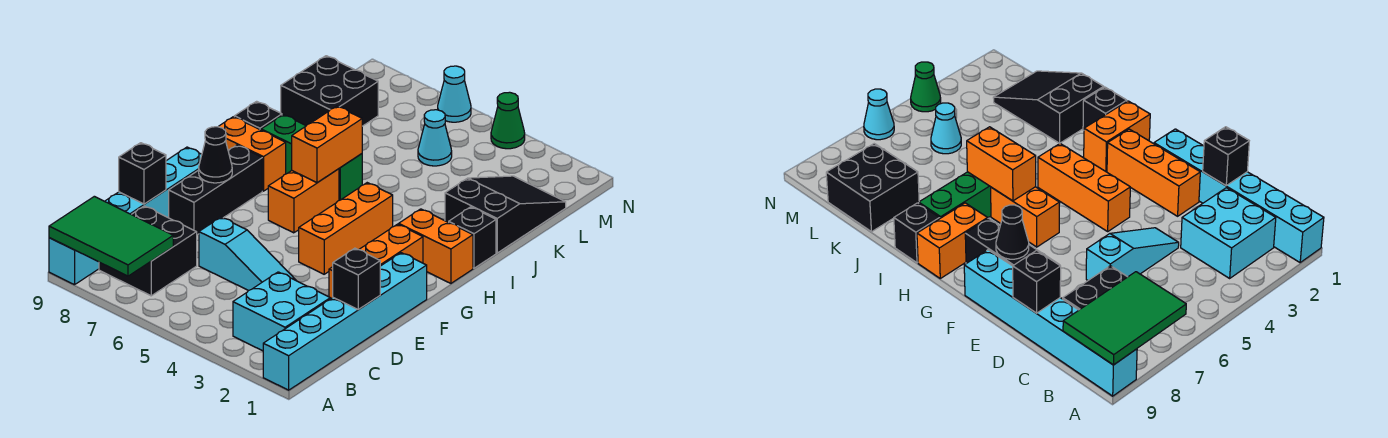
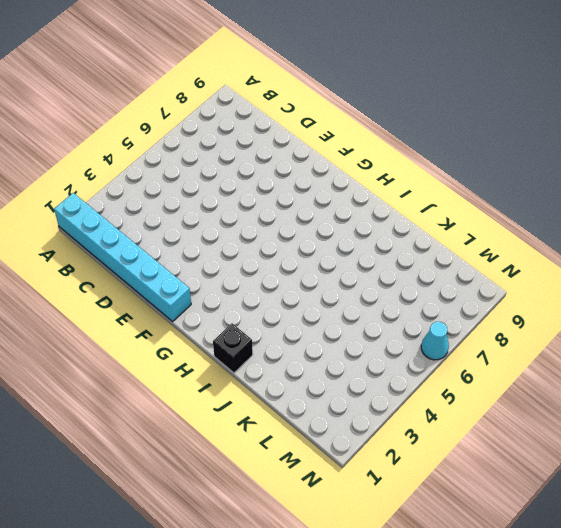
none -> cyan 1x6 brick [49,147,202,285]
none -> cyan 2x2 brick [233,272,330,351]
none -> black 2x2 brick [99,206,197,296]

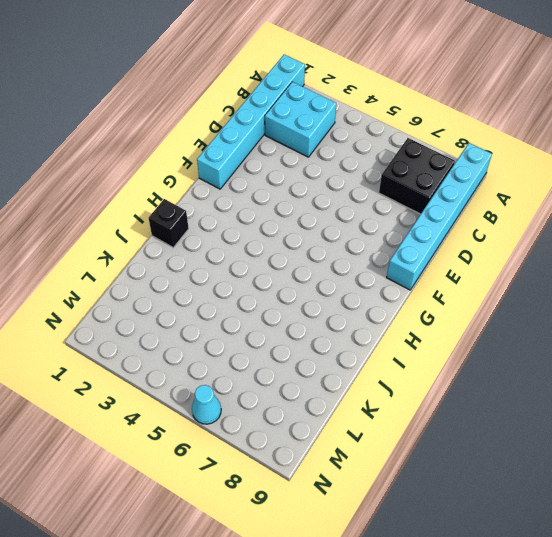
none -> cyan 1x3 slope [199,217,295,291]
none -> orange 1x3 brick [329,224,423,299]
none -> black 1x3 brick [169,145,262,235]

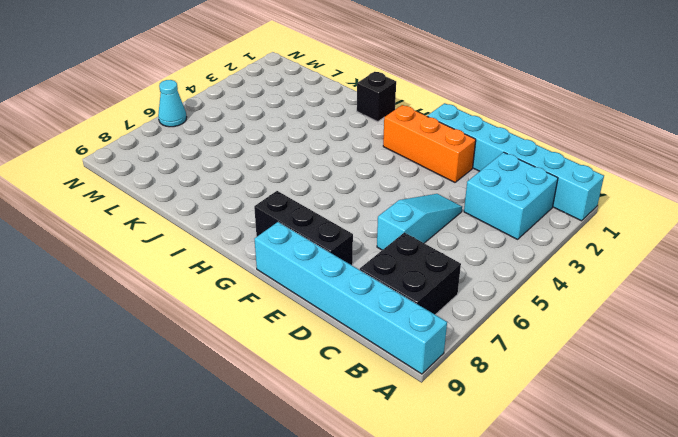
none -> orange 1x3 brick [299,183,393,274]
none -> orange 1x2 brick [268,169,339,233]
none -> orange 1x2 brick [399,209,473,283]

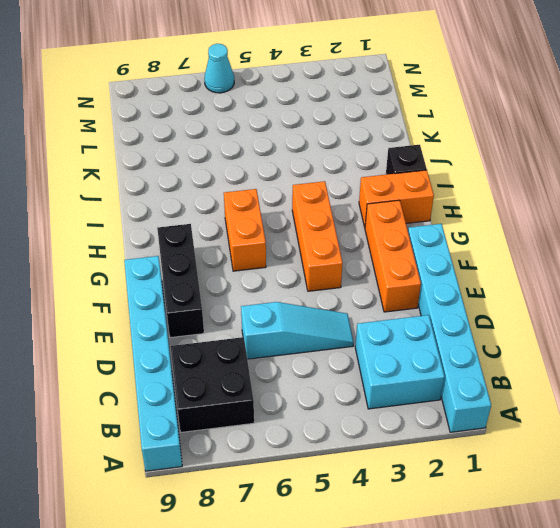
none -> orange 1x2 brick [218,117,286,191]
none -> green 1x3 brick [261,115,362,200]
none -> black 1x1 brick [234,101,282,130]

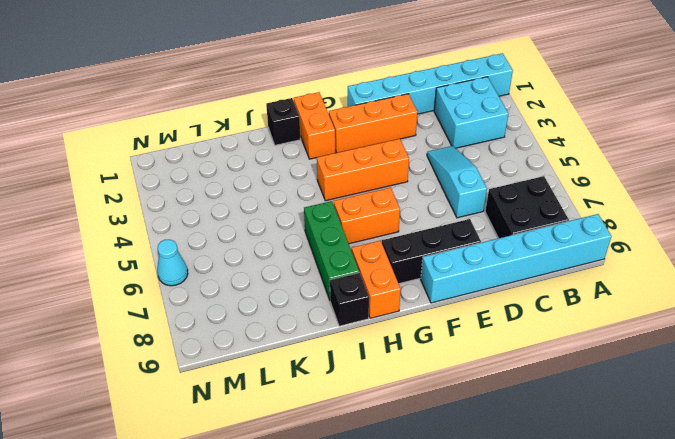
none -> black 2x3 slope [445,176,566,253]
none -> black 2x2 brick [281,56,378,126]
none -> cyan 1x1 cone [418,110,452,166]

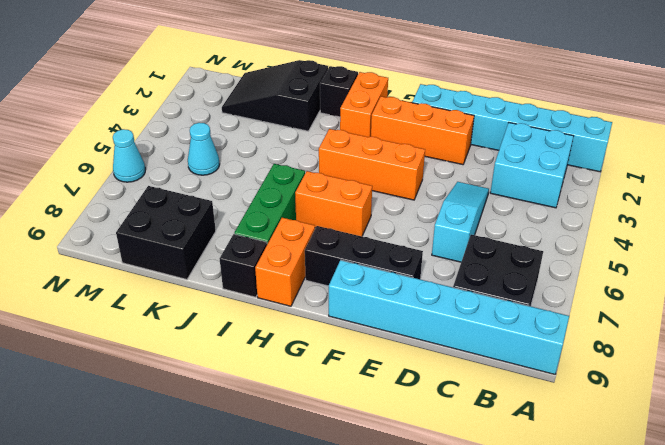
none -> green 1x1 cone [491,92,525,149]
none -> green 2x3 tile [49,196,173,276]
none -> black 1x1 brick [333,248,380,310]

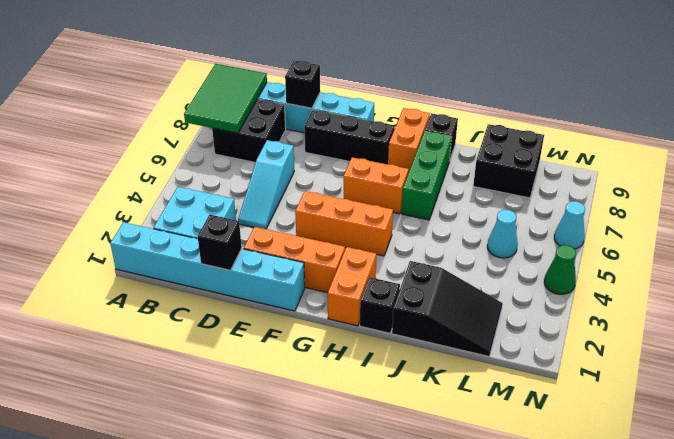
none -> black 1x1 cone [199,127,232,183]
none -> orange 1x2 brick [292,106,362,183]

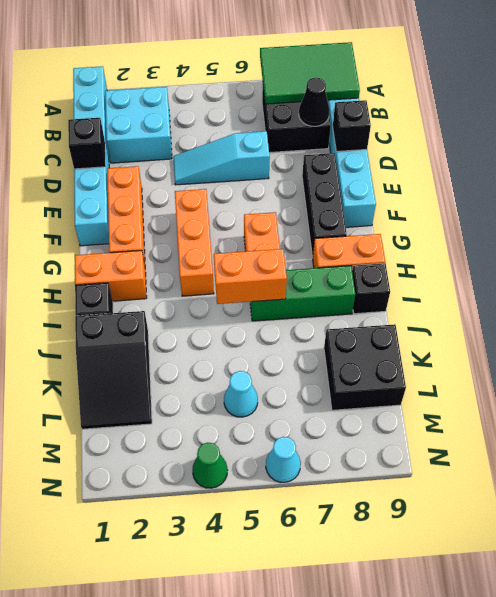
black 1x1 cone [299,78,329,126] -> black 1x1 cone moved to [199,127,232,183]
orange 1x2 brick [214,249,287,304] -> orange 1x2 brick turned to [292,106,362,183]

